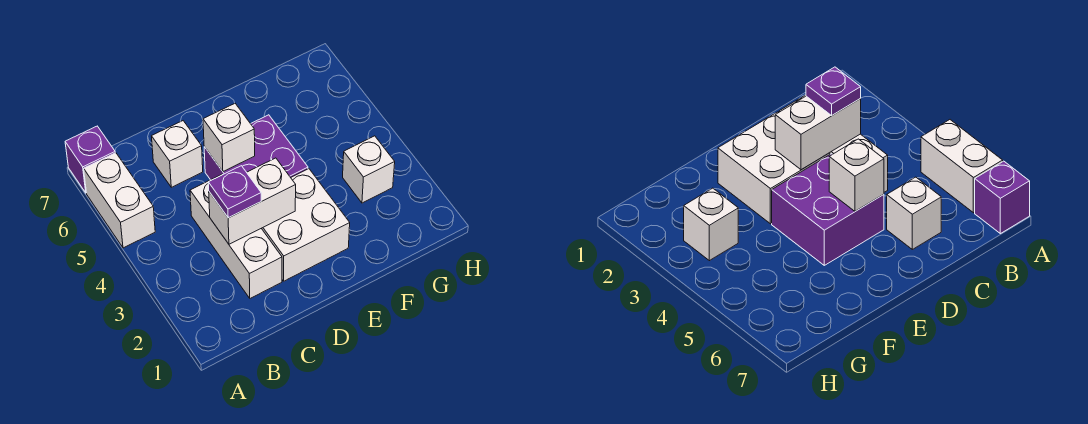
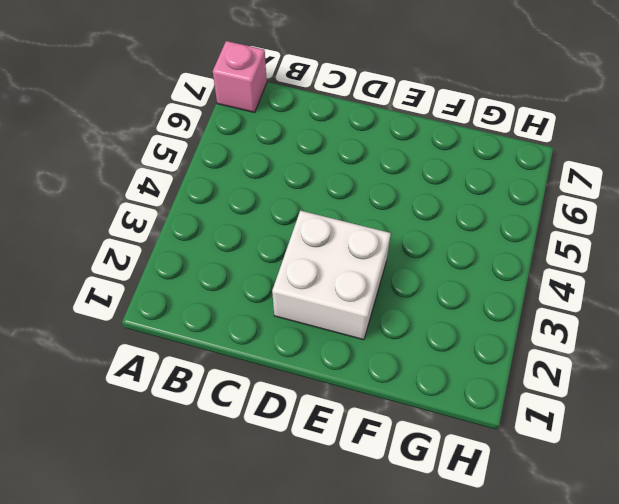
pink 1x1 brick [213,41,267,112] -> purple 1x1 brick [65,126,115,193]
none -> white 1x2 brick [84,153,155,248]
none -> white 1x3 brick [190,175,282,298]

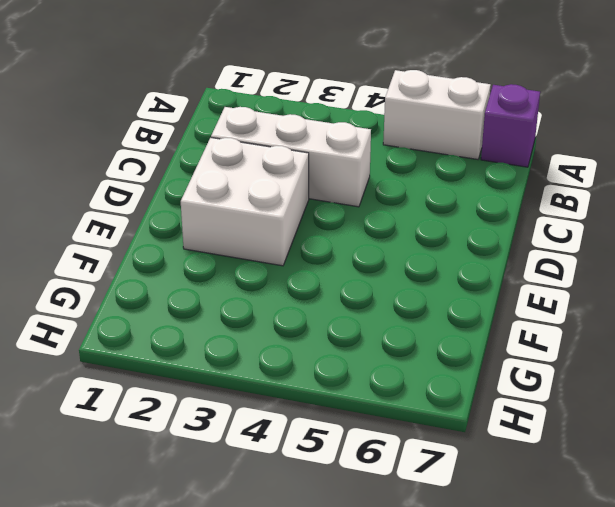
none -> white 1x1 brick [152,121,203,187]
none -> purple 2x2 brick [204,115,308,180]

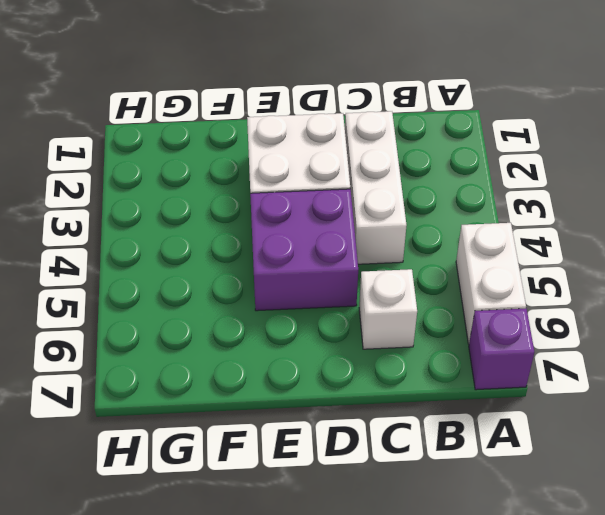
none -> white 1x1 brick [343,136,395,203]
none -> white 1x2 brick [209,158,296,244]

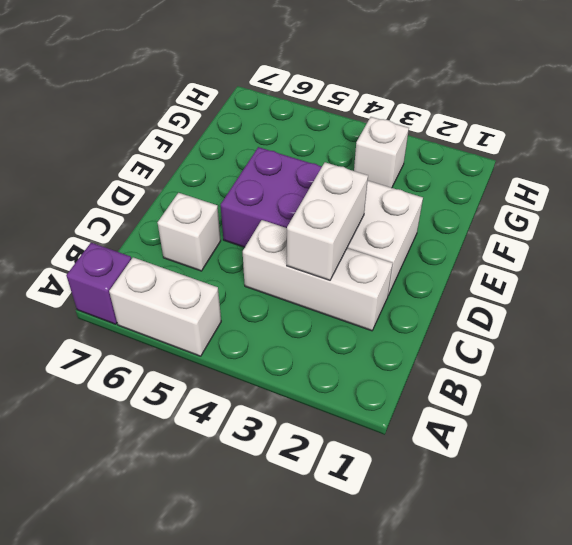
none -> white 1x1 brick [203,104,255,172]
none -> purple 1x1 plate [208,166,261,218]

